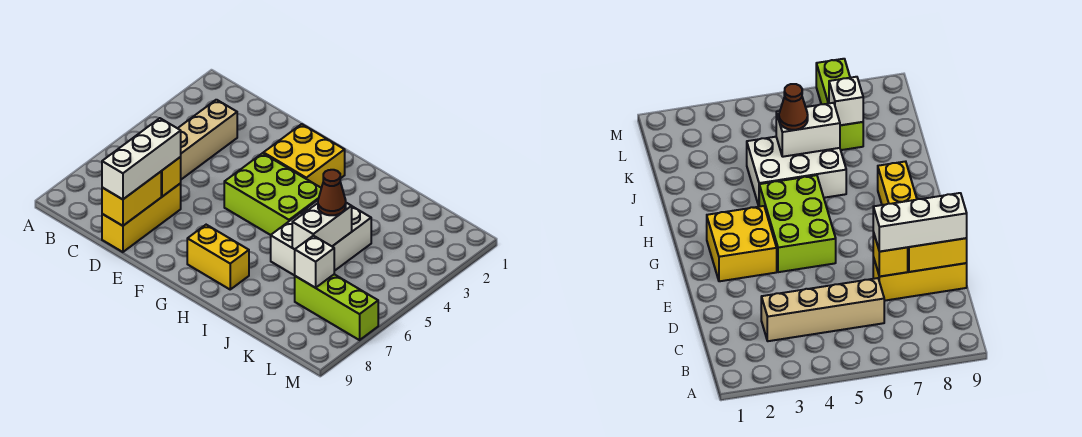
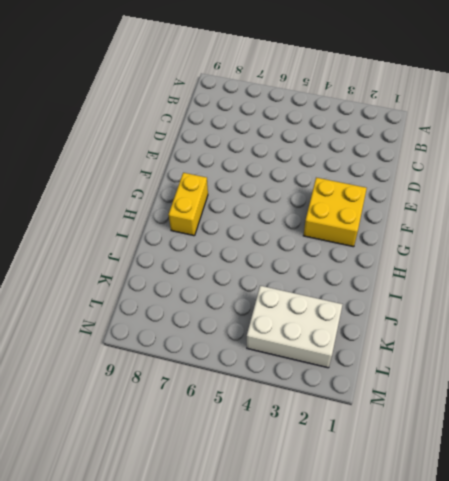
white 2x3 brick [247,286,343,368] -> white 2x3 brick moved to [271,200,371,276]
none -> tan 1x4 brick [178,100,237,179]
none -> yellow 1x3 brick [102,183,181,252]
none -> lime 2x3 brick [224,153,321,235]

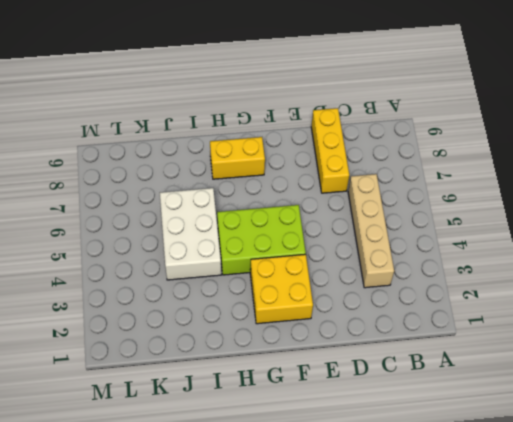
none -> lime 1x3 brick [295,274,378,340]
none -> yellow 1x1 brick [161,157,181,197]
none -> yellow 1x2 brick [102,172,161,226]

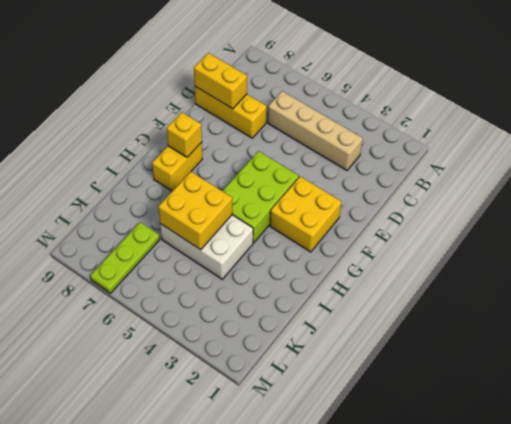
yellow 1x1 brick [167,112,202,157] -> yellow 1x1 brick moved to [161,157,181,197]
yellow 2x2 brick [158,172,232,250] -> white 1x2 brick [292,203,352,249]
lime 1x3 plate [90,222,160,293] -> lime 1x3 brick [295,274,378,340]
none -> white 1x1 brick [295,236,334,288]
none -> white 1x3 brick [102,118,181,199]
none -> brown 1x1 cone [318,170,346,215]

